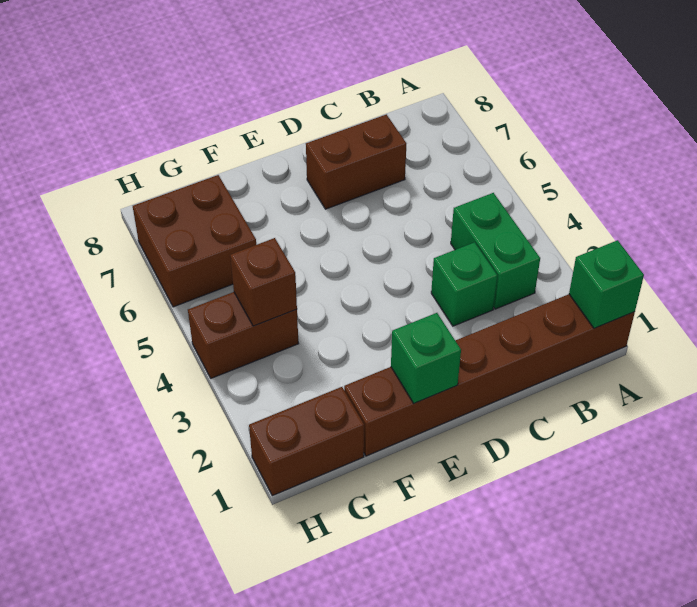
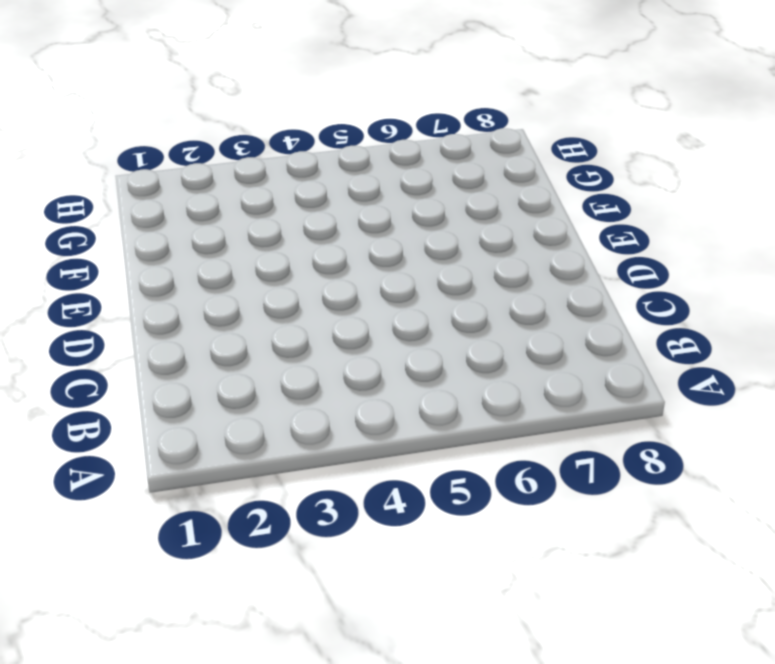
none -> brown 1x6 brick [344,294,635,456]
none -> green 1x2 brick [451,193,540,309]

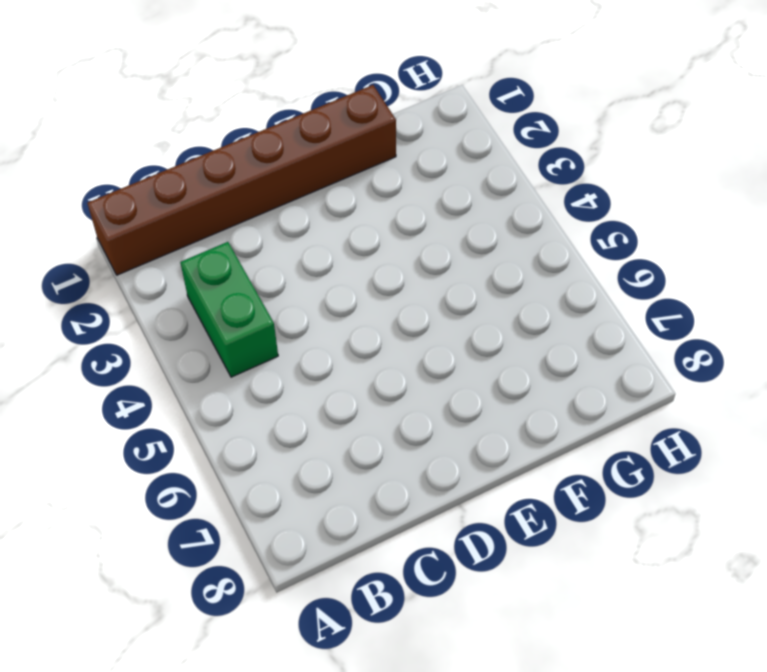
none -> green 1x1 brick [431,242,497,326]
none -> brown 1x2 brick [306,114,406,209]

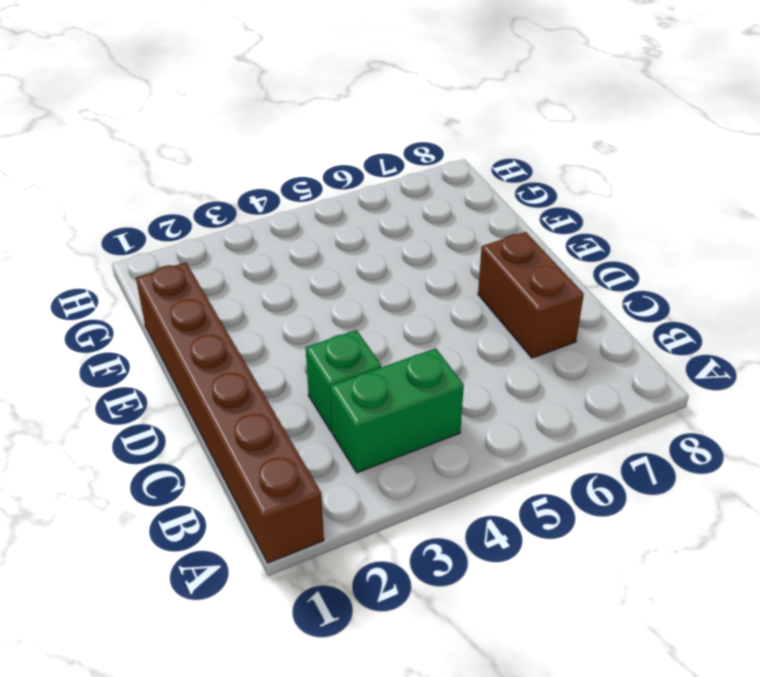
none -> brown 1x2 brick [249,387,364,496]
none -> brown 1x2 brick [188,292,299,378]

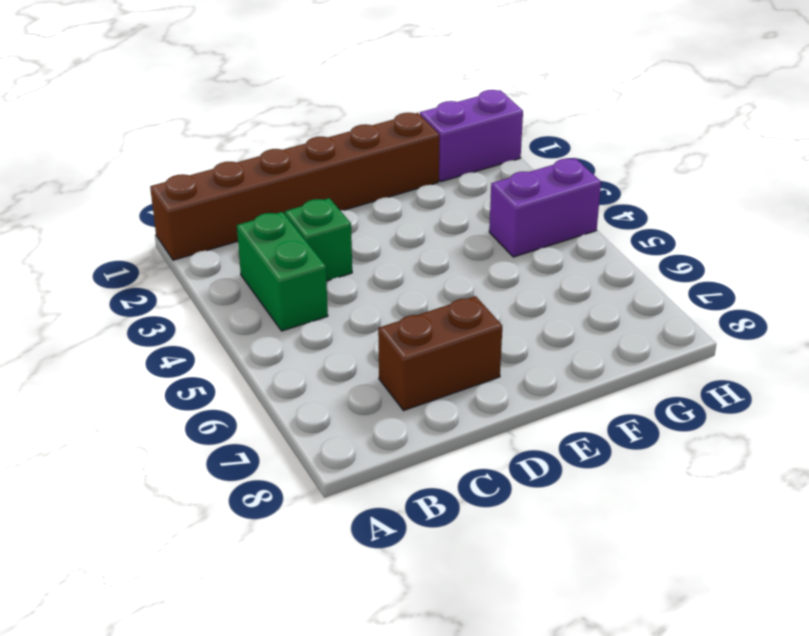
purple 1x2 brick [420,90,523,182] -> brown 1x2 brick [249,387,364,496]
purple 1x2 brick [489,158,601,257] -> brown 1x2 brick [188,292,299,378]
none -> brown 2x2 brick [133,175,256,307]
none -> green 1x1 brick [569,240,644,328]

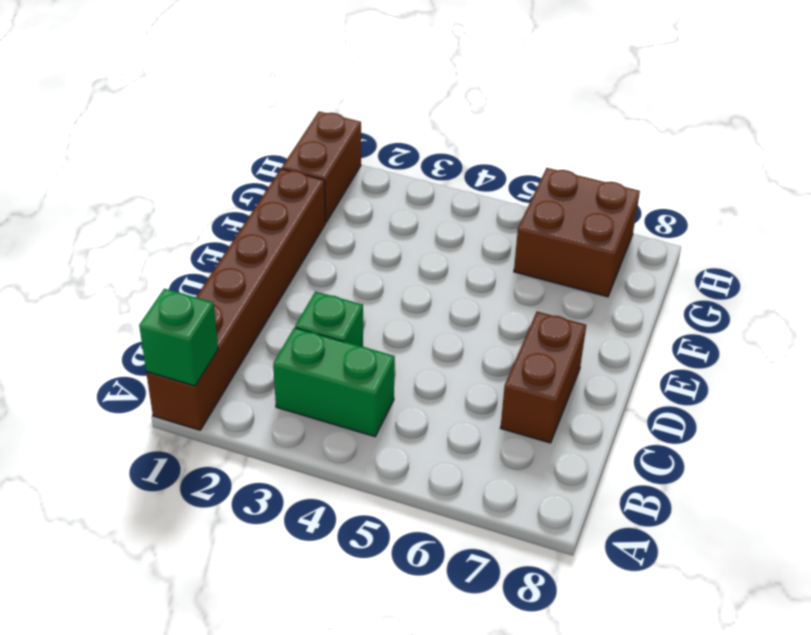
none -> brown 1x2 brick [188,292,299,378]
none -> green 1x1 brick [391,313,461,403]

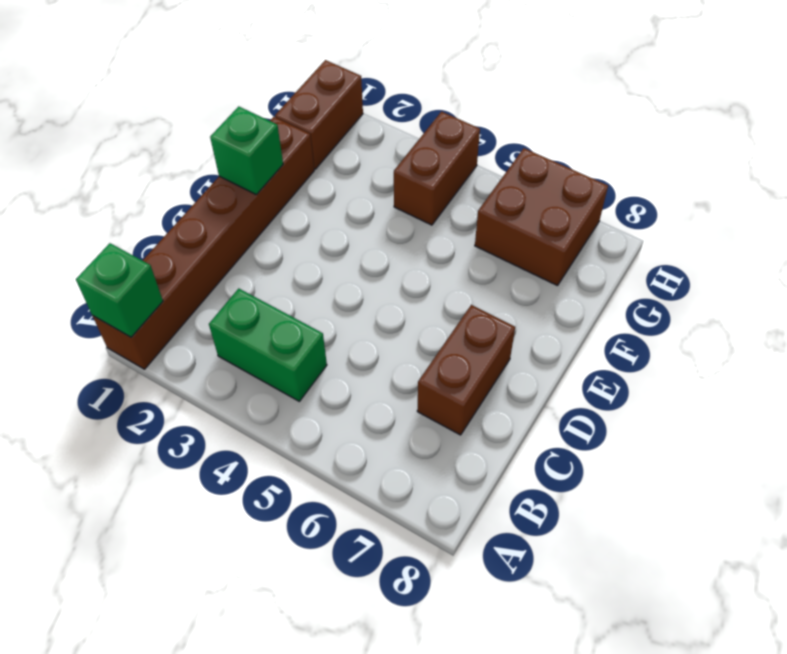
none -> green 1x1 brick [431,242,497,326]
none -> brown 1x1 brick [230,238,297,326]

